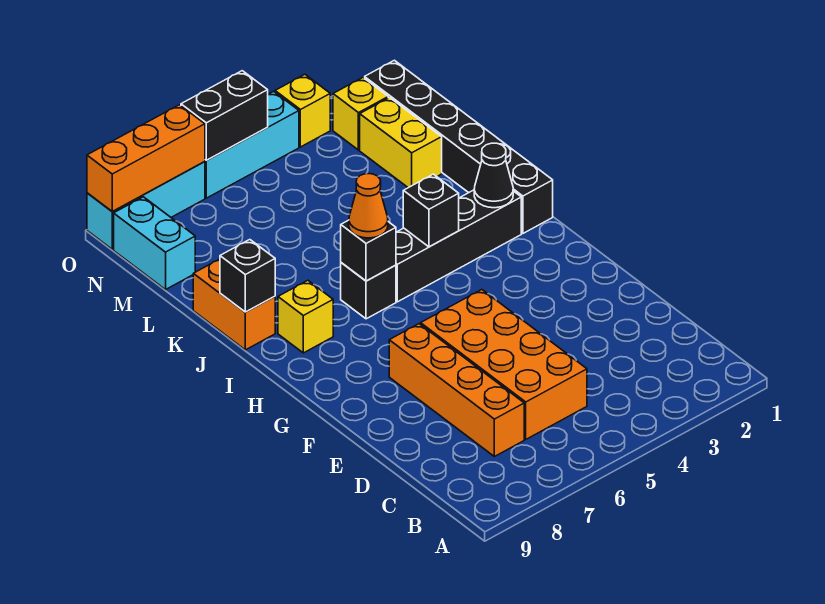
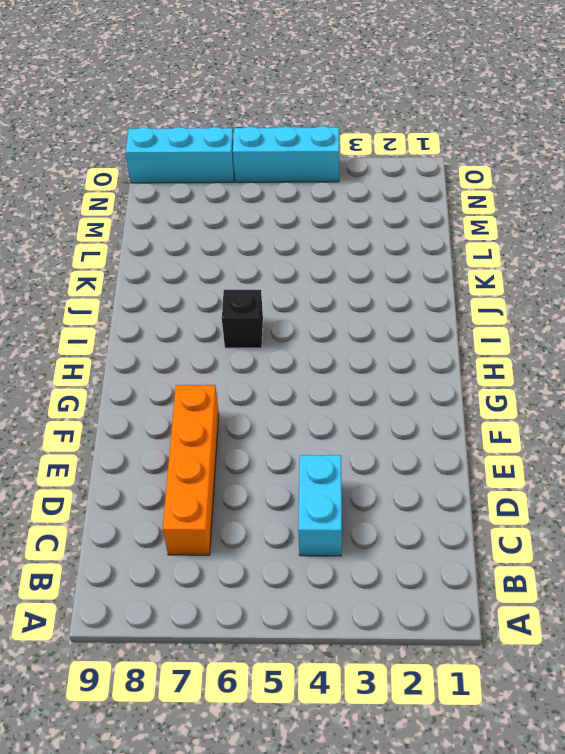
cyan 1x2 brick [298,455,342,556] -> cyan 1x2 brick moved to [114,197,195,290]
none -> orange 2x4 brick [421,290,587,439]
none -> black 1x6 brick [365,60,553,233]
none -> black 1x4 brick [396,190,521,302]

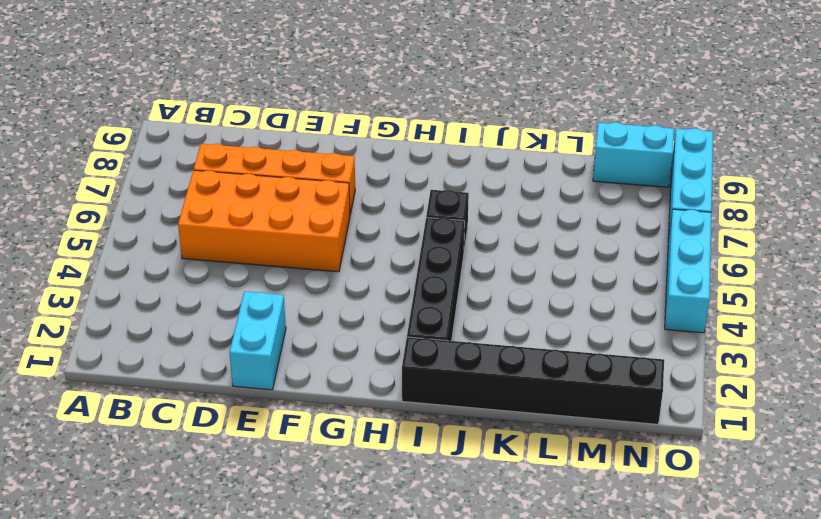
cyan 1x2 brick [229,291,286,390] -> none
none -> yellow 1x1 brick [278,280,333,353]
none -> orange 1x2 brick [193,259,275,350]
none -> yellow 1x2 brick [360,98,442,188]

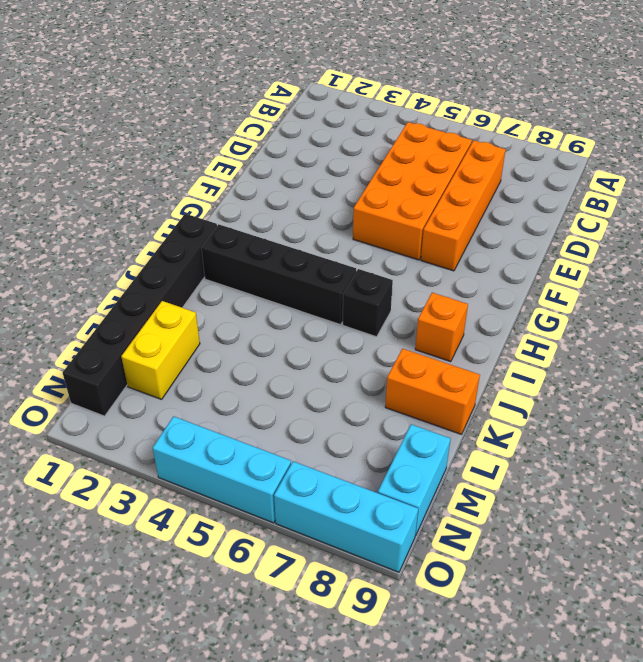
orange 1x1 brick [415,293,468,362] -> yellow 1x1 brick [278,280,333,353]
orange 1x2 brick [385,349,480,434] -> orange 1x2 brick turned to [193,259,275,350]
none -> yellow 1x1 brick [333,78,388,150]
none -> yellow 1x1 brick [275,75,330,147]
none -> black 1x1 cone [474,143,513,208]

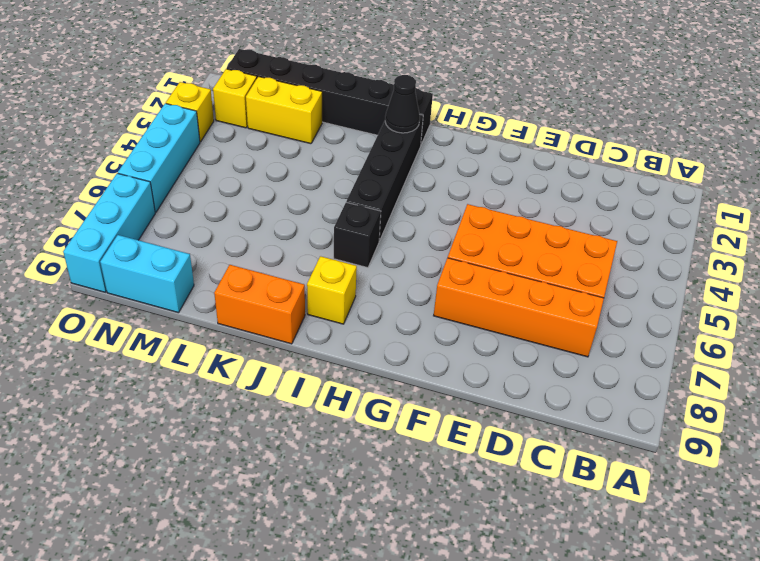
none -> black 1x1 brick [403,174,459,247]
none -> black 1x1 brick [341,220,396,281]
none -> black 1x1 brick [220,240,275,312]

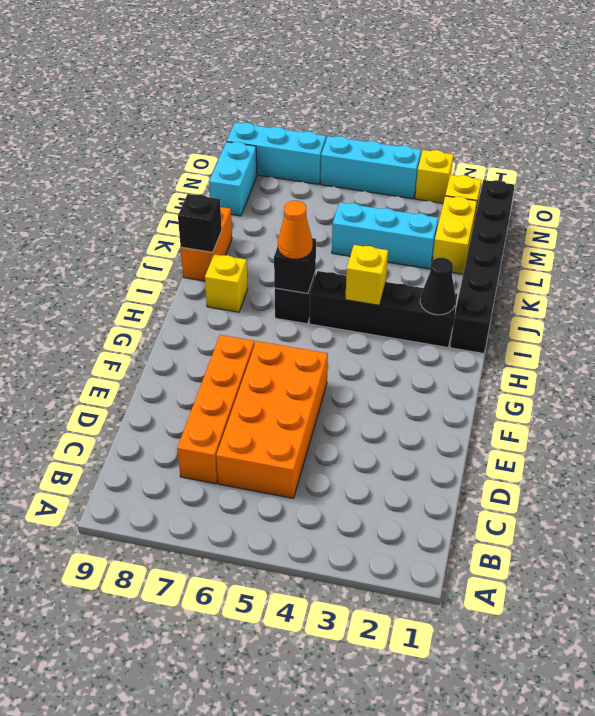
yellow 1x1 brick [345,245,388,305] -> black 1x1 brick [403,174,459,247]
cyan 1x3 brick [332,202,438,269] -> none
none -> black 1x2 brick [181,71,268,160]
none -> orange 1x3 brick [87,105,205,212]

